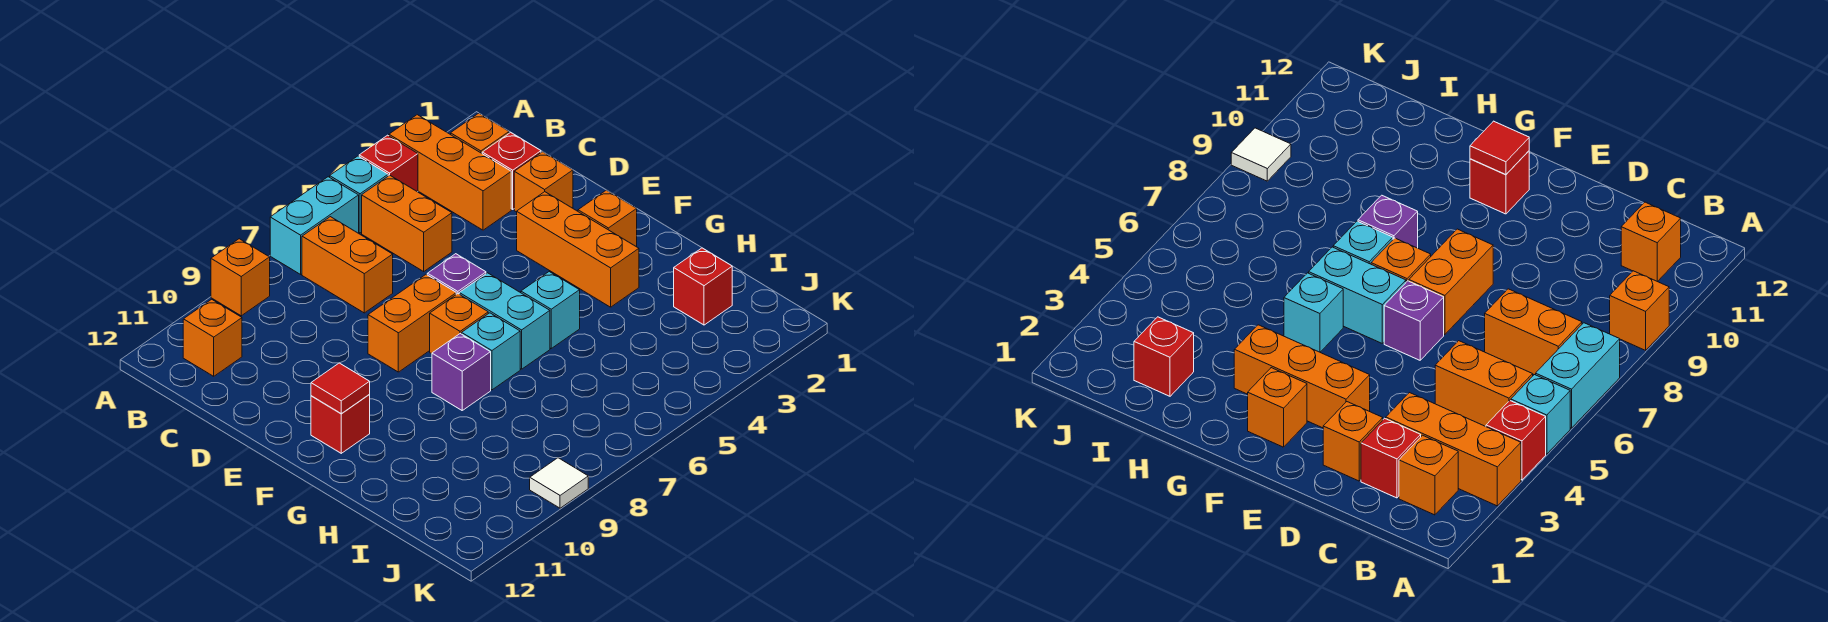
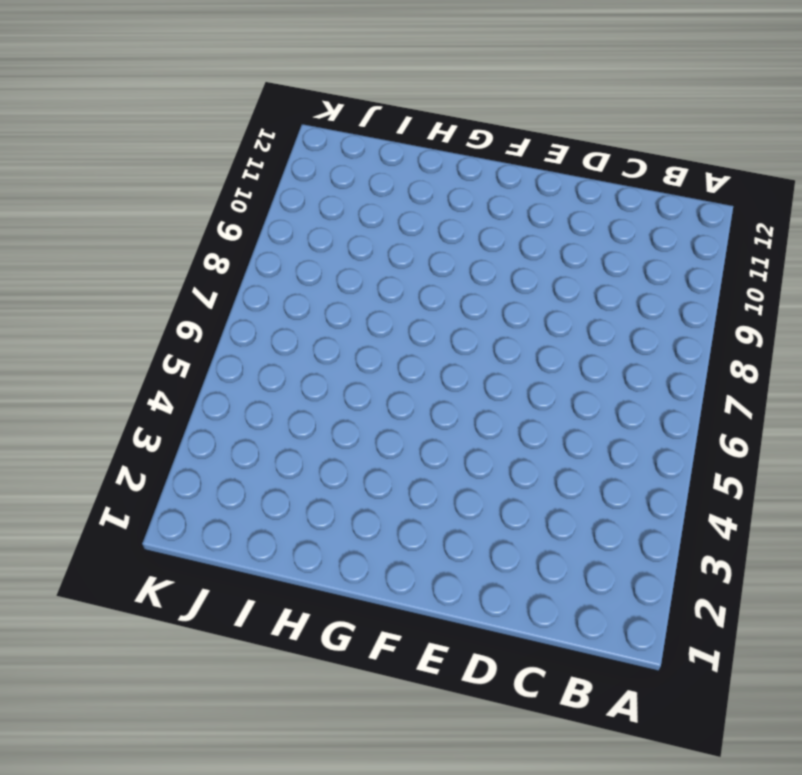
none -> orange 1x3 brick [389,115,511,230]
none -> red 1x1 brick [359,135,418,192]
none -> cyan 1x1 brick [330,156,388,233]

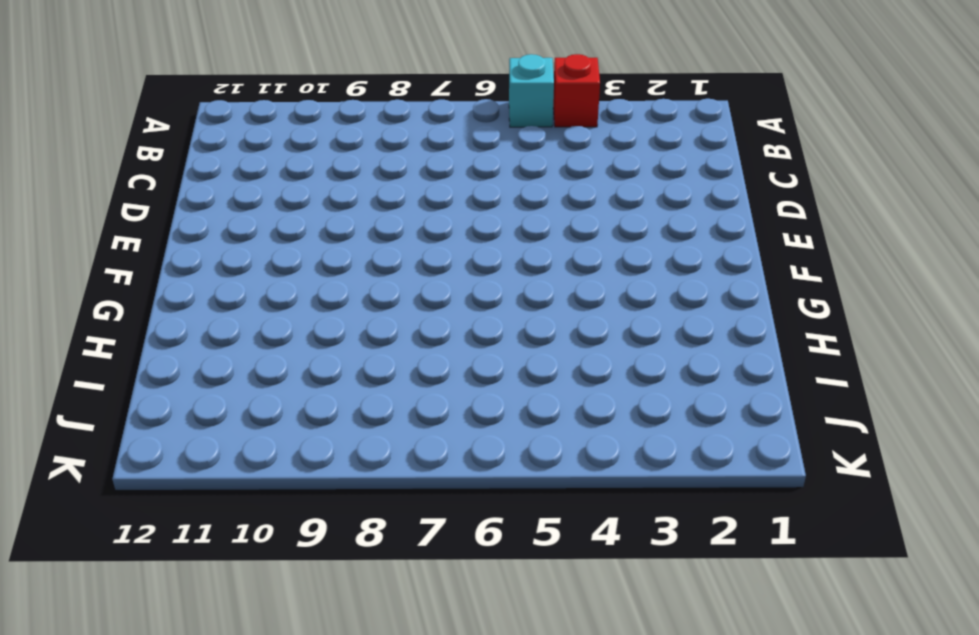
none -> orange 1x3 brick [389,115,511,230]
none -> cyan 1x2 brick [270,177,359,274]
none -> orange 1x1 brick [211,239,270,316]

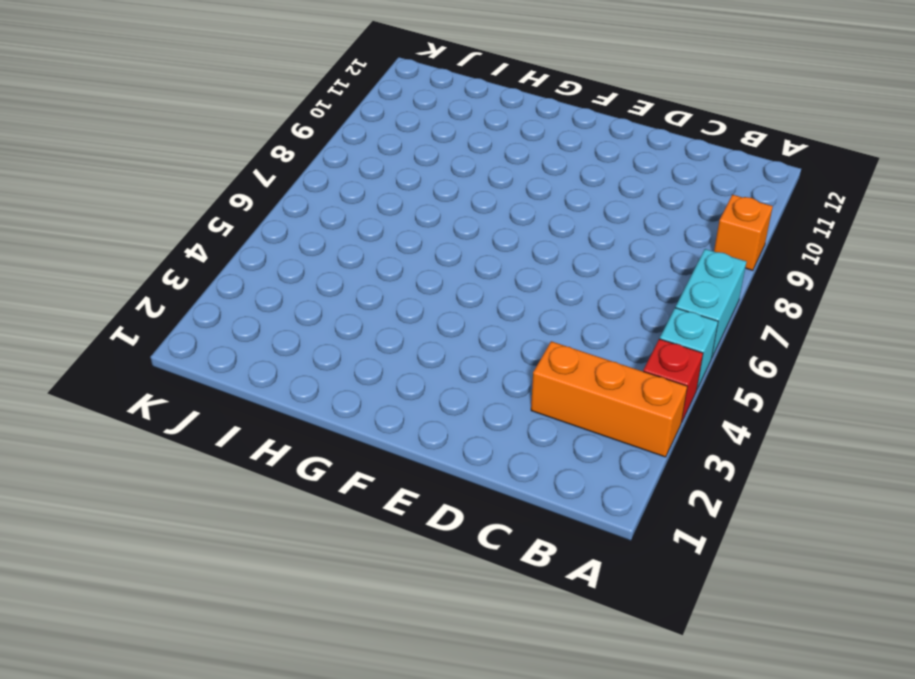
none -> orange 1x1 brick [451,113,509,153]
none -> orange 1x2 brick [362,175,452,271]
none -> orange 1x2 brick [302,217,393,313]

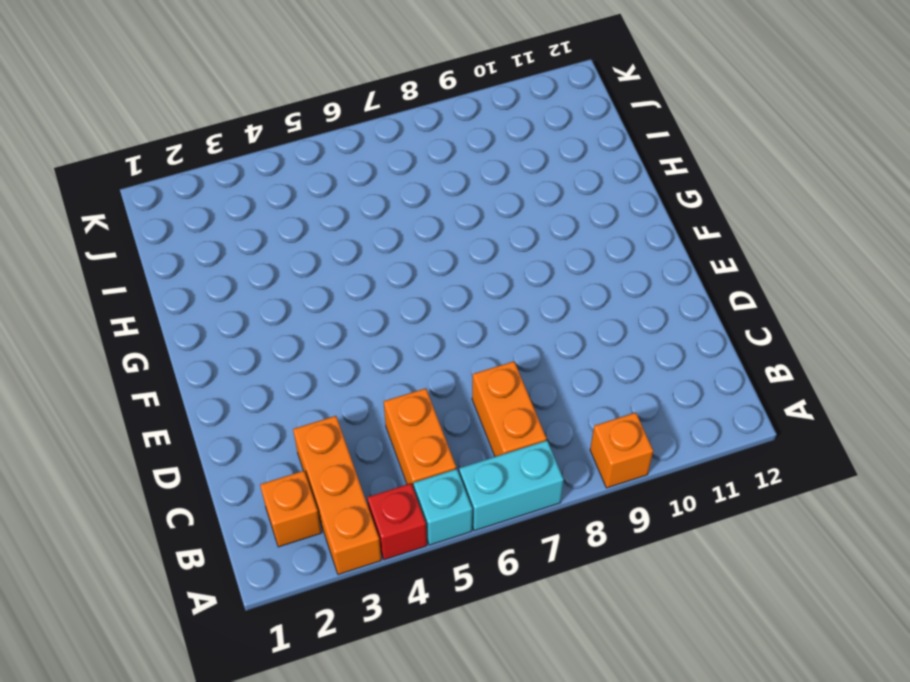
none -> orange 1x1 brick [183,299,242,376]
none -> red 1x1 brick [482,132,541,209]
none -> orange 1x1 brick [514,152,573,212]

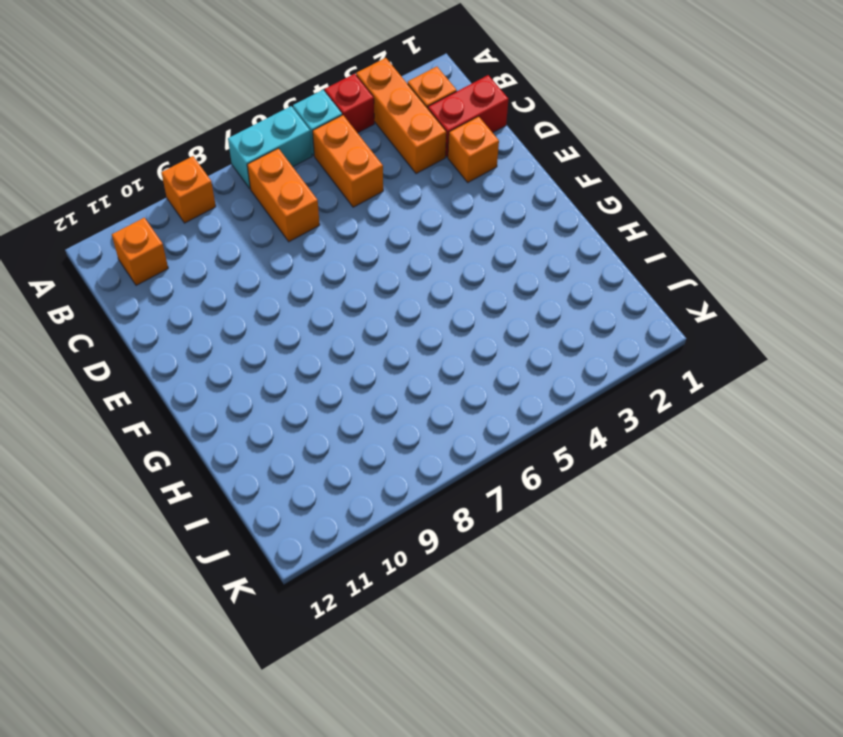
red 1x2 brick [428,75,508,157] -> red 1x1 brick [482,132,541,209]
none -> orange 1x3 brick [517,192,639,307]
none -> purple 1x1 brick [427,254,486,294]
none -> orange 1x2 brick [368,275,456,372]

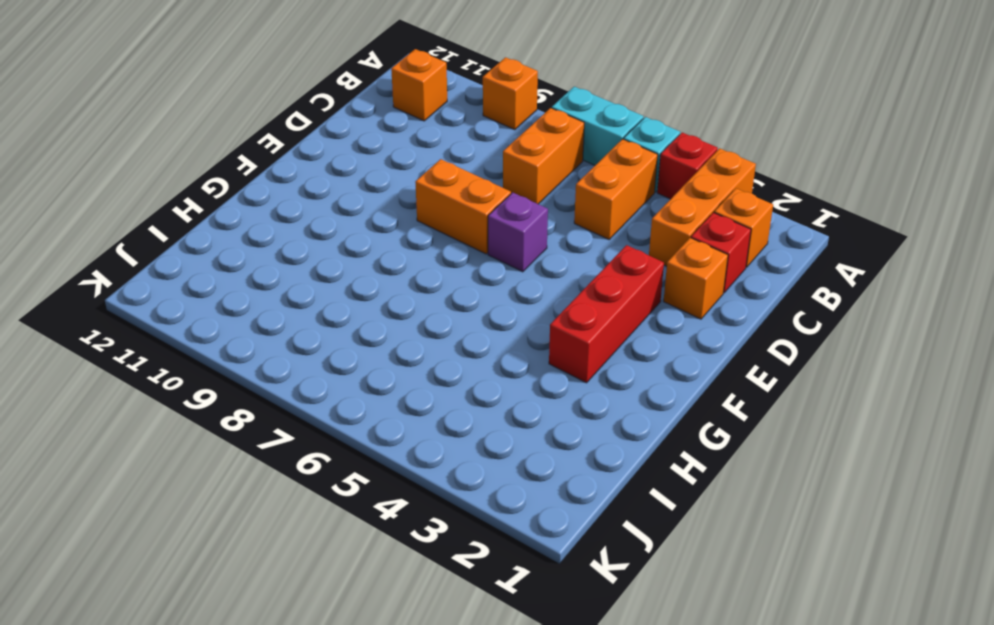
red 1x3 brick [549,245,664,383] -> orange 1x3 brick [517,192,639,307]
none -> orange 1x1 brick [578,190,637,247]
none -> cyan 1x2 brick [459,273,550,369]
none -> orange 1x1 brick [430,294,488,354]

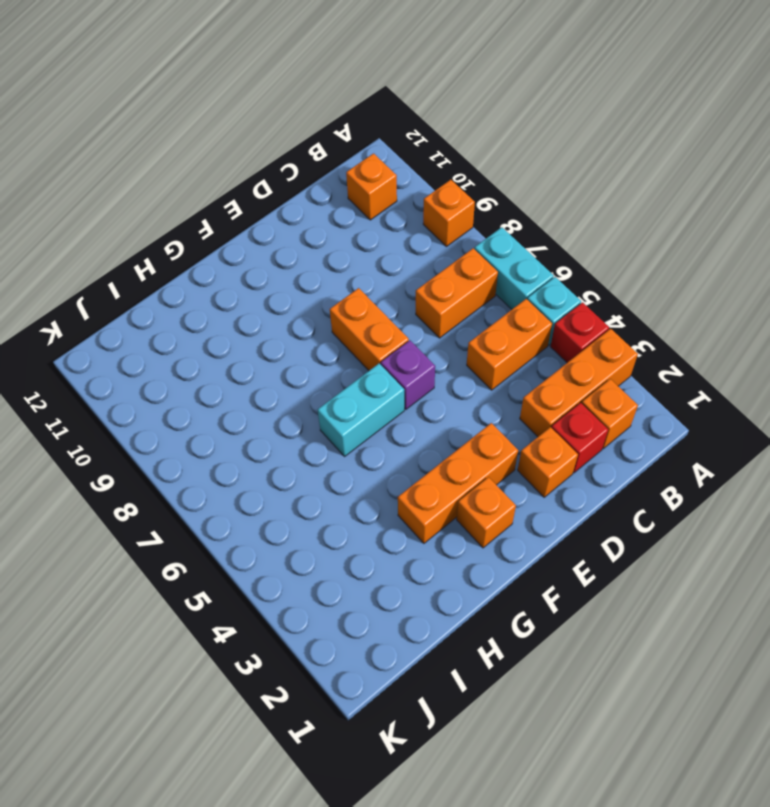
none -> orange 1x1 brick [430,294,488,354]
none -> red 1x1 brick [311,394,370,453]
none -> cyan 1x1 brick [521,272,580,348]

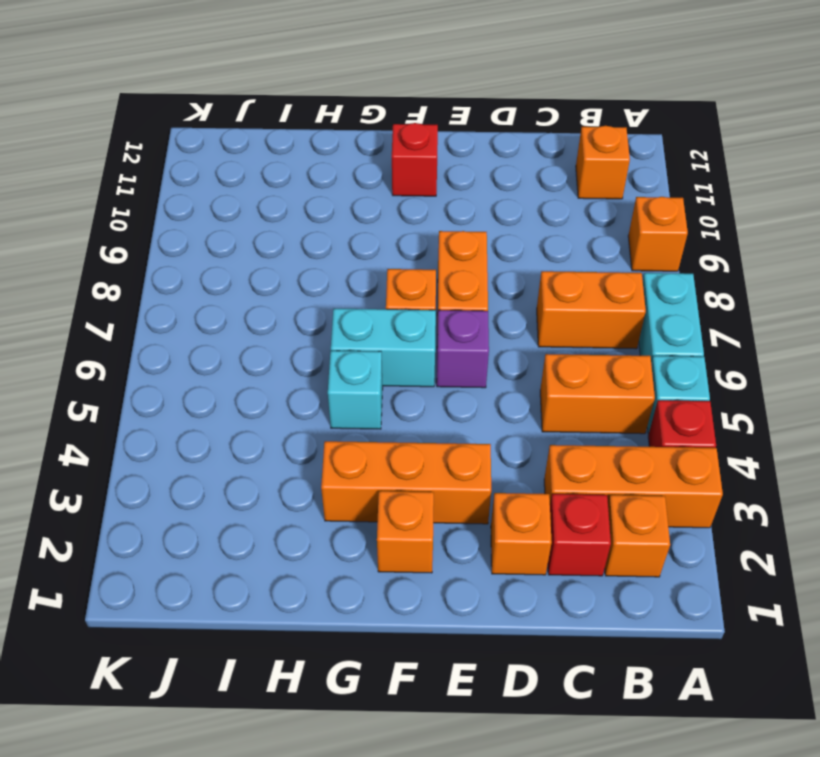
none -> cyan 1x1 brick [462,313,520,390]
none -> purple 1x1 brick [432,334,491,410]
none -> red 1x1 brick [674,248,732,325]

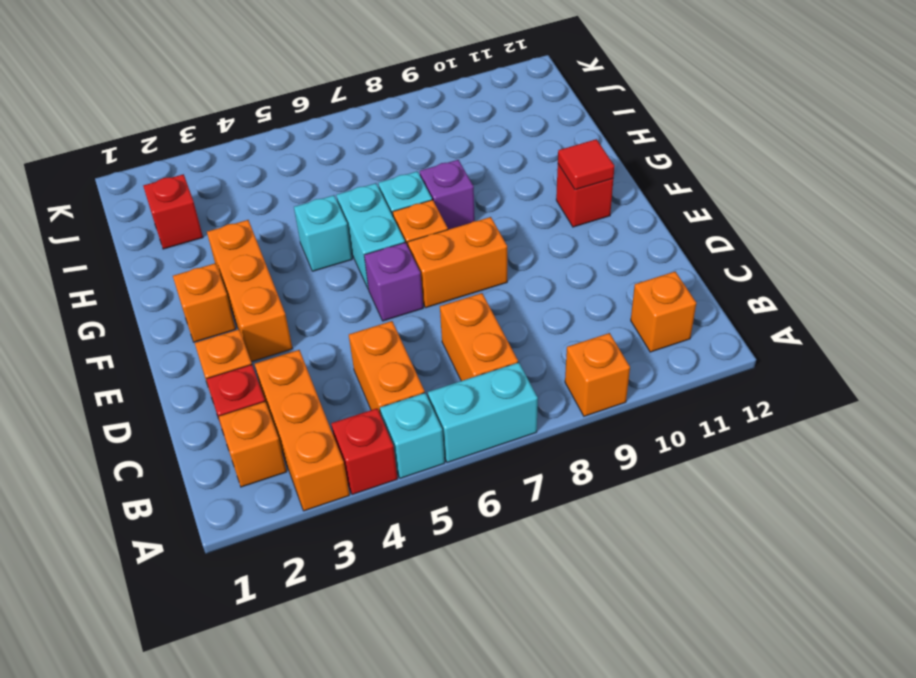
none -> white 1x1 tile [530,458,588,508]

